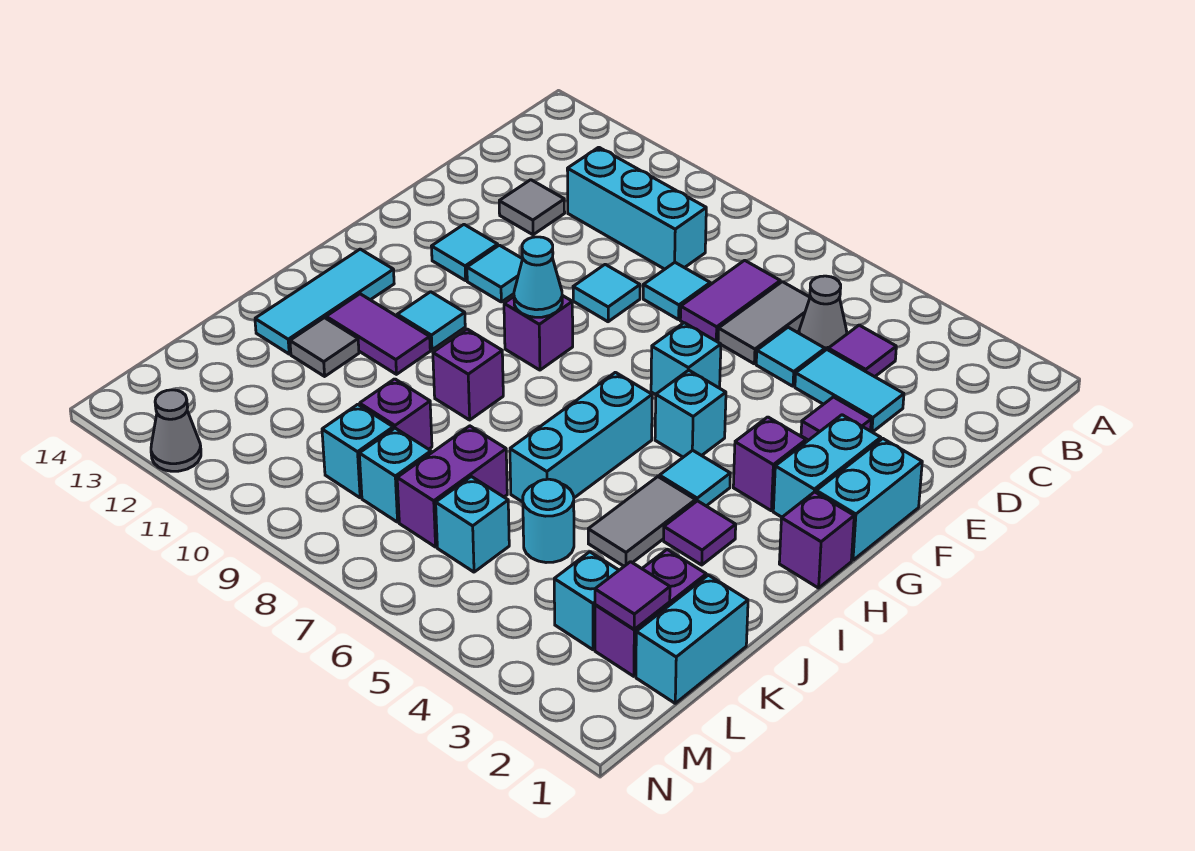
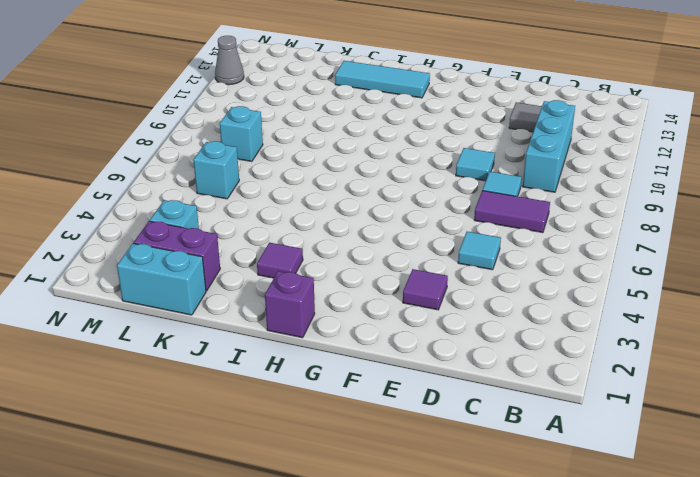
none -> purple 1x1 tile [828,325,896,377]
none -> grey 1x1 cone [799,276,847,350]
none -> grey 1x2 tile [718,282,810,364]
none -> cyan 1x2 tile [795,350,904,432]

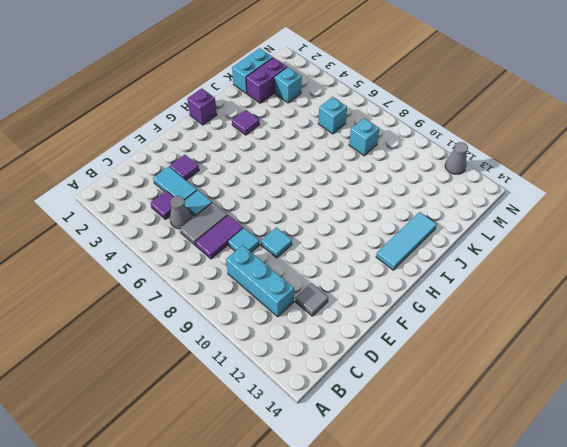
none -> cyan 1x2 brick [816,439,922,560]
none -> cyan 1x2 brick [773,415,881,517]
none -> cyan 1x1 brick [651,323,721,395]
none -> cyan 1x1 tile [467,245,522,302]

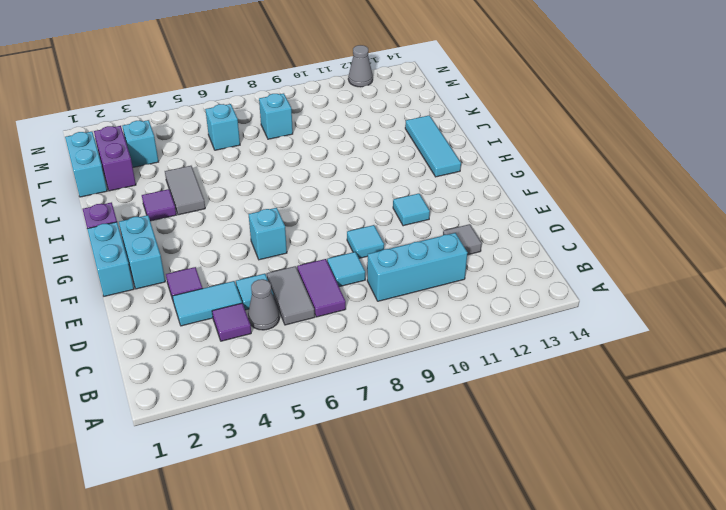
none -> cyan 1x1 tile [431,225,498,281]
none -> purple 1x1 brick [733,417,806,511]
none -> cyan 1x1 brick [655,370,726,457]
none -> purple 1x1 brick [504,295,573,370]

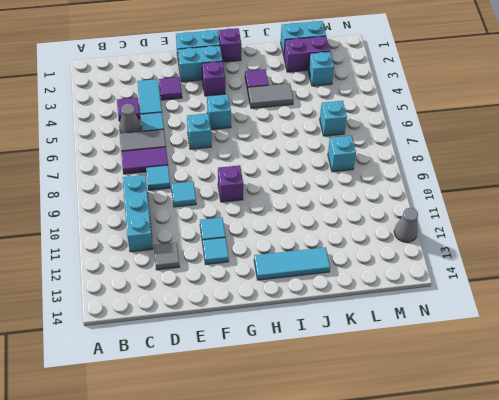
none -> cyan 1x1 tile [660,450,730,506]
none -> cyan 1x3 brick [510,372,652,502]
none -> cyan 1x1 tile [397,292,465,350]
none -> purple 1x1 brick [433,329,503,420]

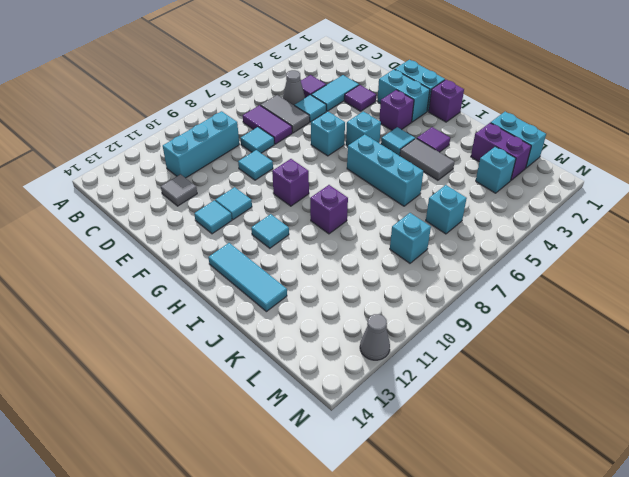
none -> purple 1x2 tile [326,294,430,374]
none -> grey 1x1 tile [290,318,359,376]
none -> cyan 1x1 round brick [523,479,574,563]
none -> purple 1x2 brick [397,426,507,547]

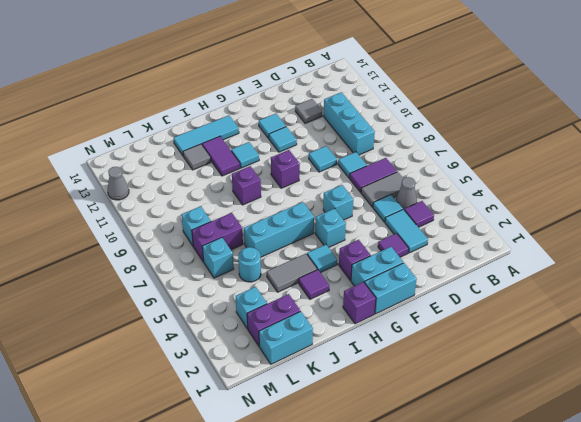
none -> purple 1x1 brick [360,379,432,449]
none -> cyan 1x1 brick [322,404,393,498]
none -> cyan 1x1 cone [514,237,562,317]
none -> purple 1x1 tile [595,562,670,629]

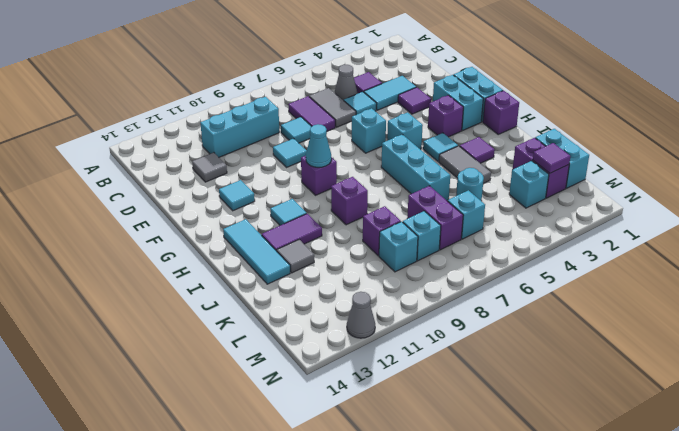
none -> cyan 1x1 tile [467,245,522,302]

